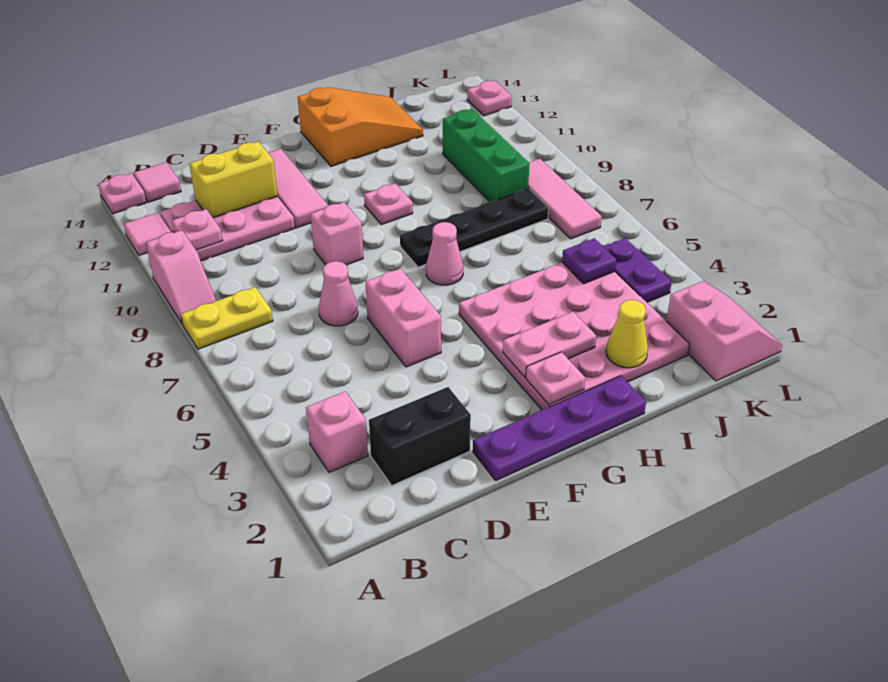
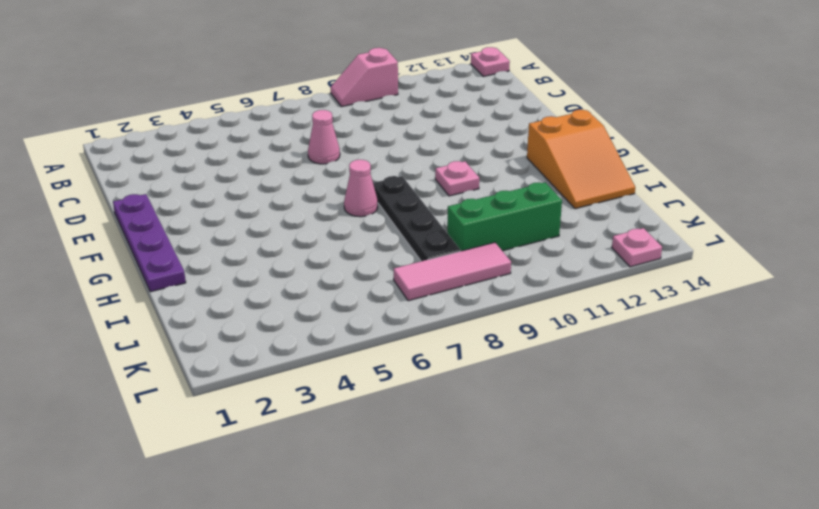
none -> yellow 1x2 plate [181,287,273,349]
none -> pink 1x1 tile [124,213,171,255]
none -> pink 1x1 brick [306,391,368,472]

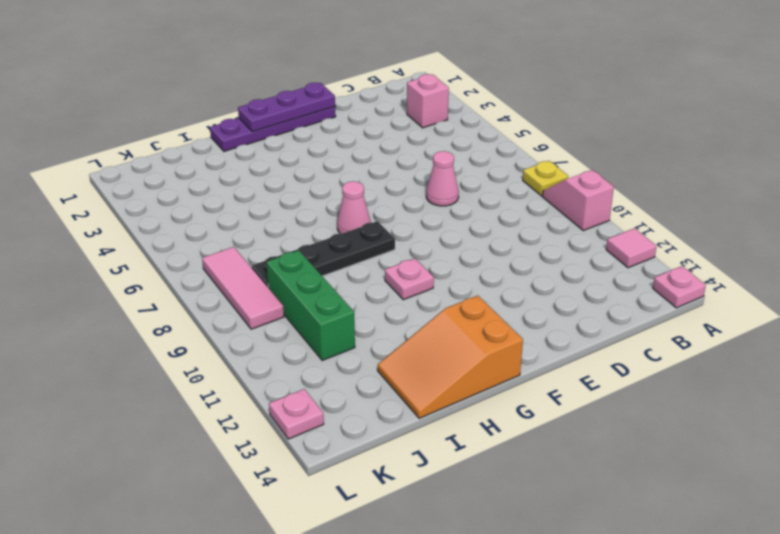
yellow 1x1 plate [523,161,568,196] -> yellow 1x2 plate [181,287,273,349]
purple 1x3 plate [238,83,335,132] -> none
none -> pink 2x3 plate [160,197,295,261]
none -> pink 1x1 tile [134,162,181,202]
none -> black 1x2 brick [369,387,471,485]

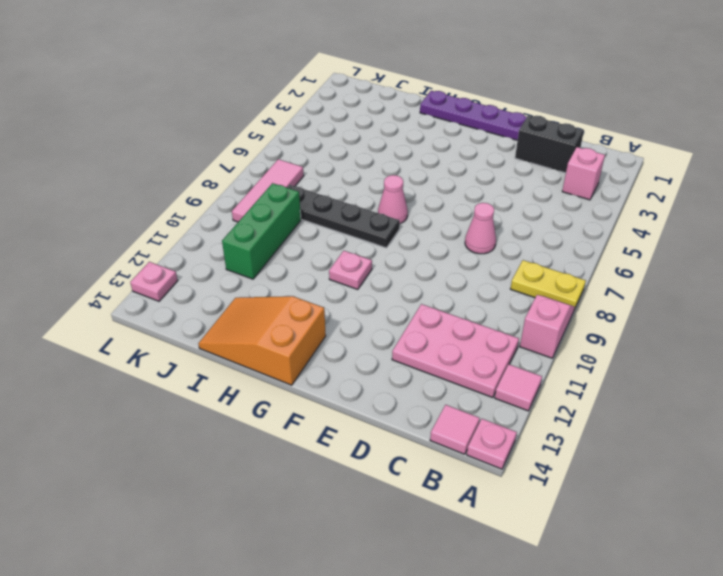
none -> pink 1x2 brick [365,269,441,367]
none -> pink 1x1 brick [311,202,363,265]
none -> pink 1x3 tile [268,149,328,228]

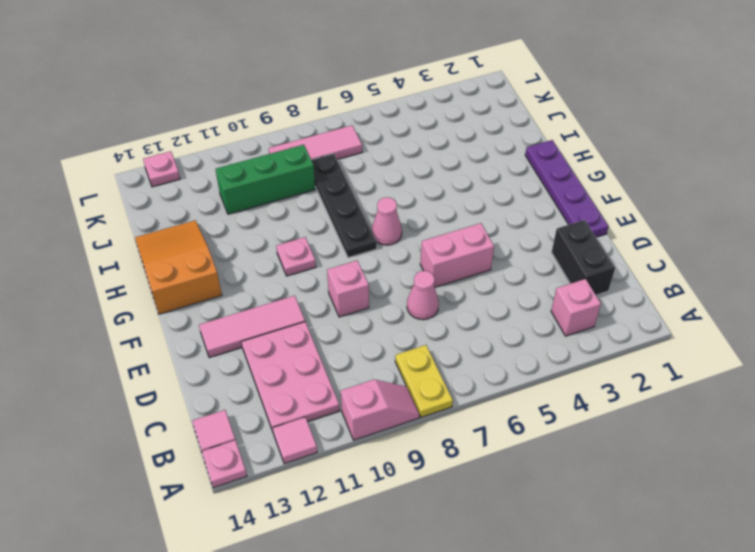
none -> pink 4x4 plate [459,263,690,410]
none -> pink 2x2 slope [666,281,782,381]
none -> purple 1x2 plate [603,238,672,302]

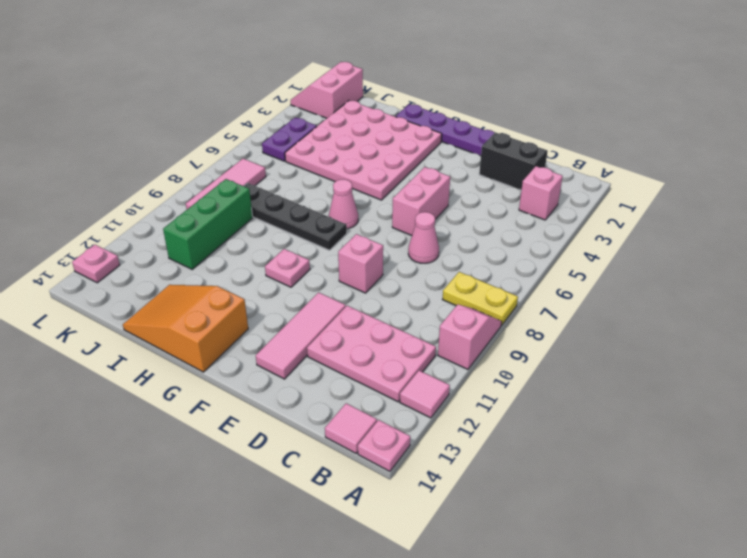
none -> pink 1x1 plate [172,209,223,250]
none -> yellow 1x2 brick [190,142,278,218]
none -> pink 1x1 plate [526,352,585,405]

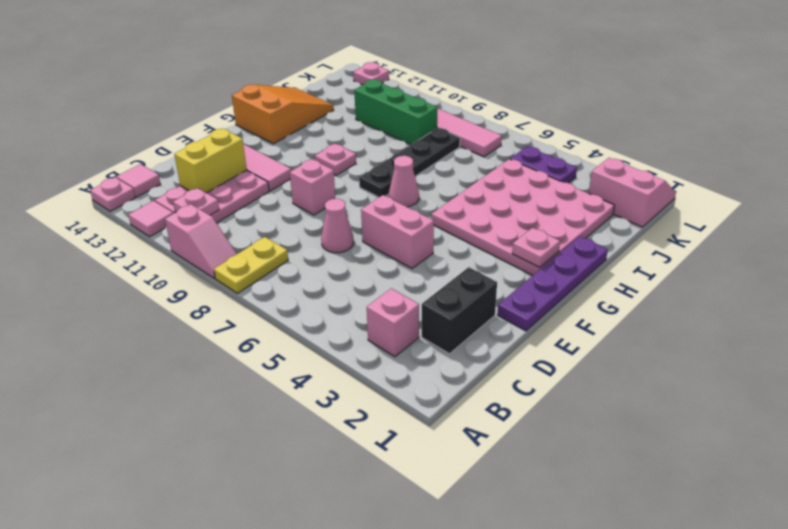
none -> pink 1x2 plate [503,312,596,377]
none -> yellow 1x1 cone [606,300,648,368]
none -> purple 1x1 plate [562,238,616,284]

